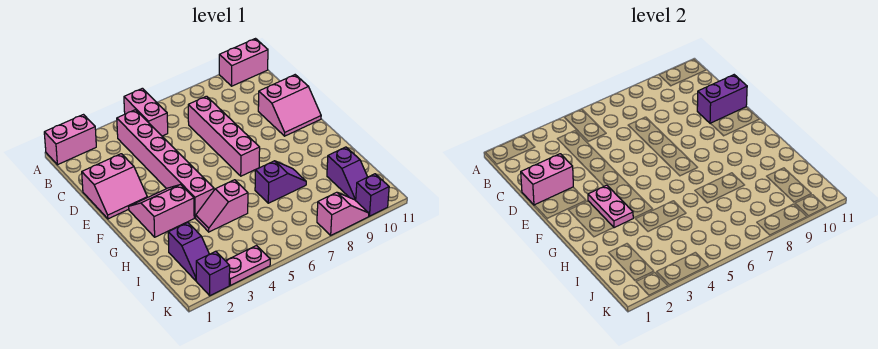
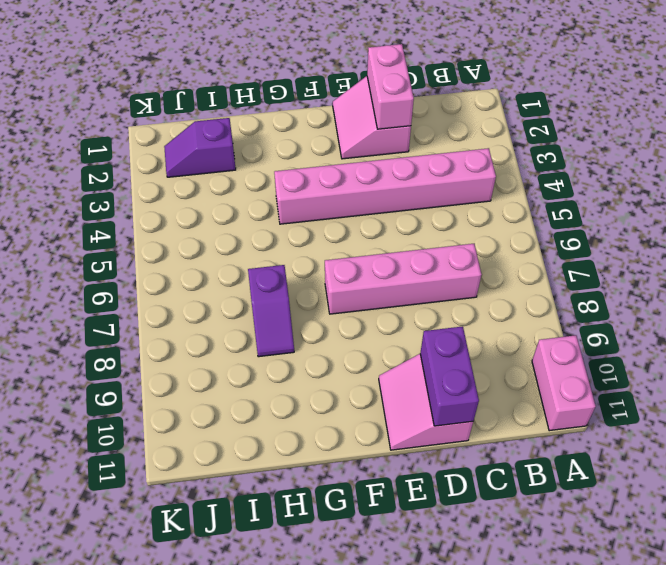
none -> pink 1x2 brick [44,115,96,165]
none -> pink 1x2 brick [124,88,168,136]
none -> pink 2x2 slope [129,185,194,237]

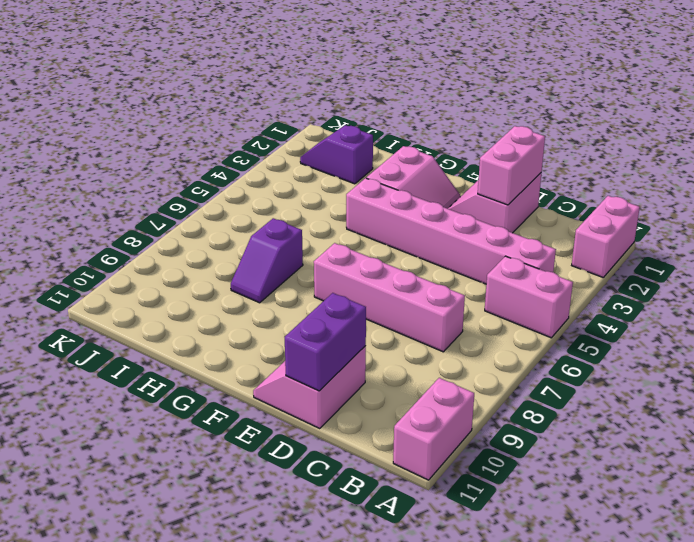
none -> pink 1x2 slope [196,180,248,232]
none -> purple 1x2 slope [327,147,367,201]
none -> purple 1x1 brick [196,251,230,296]

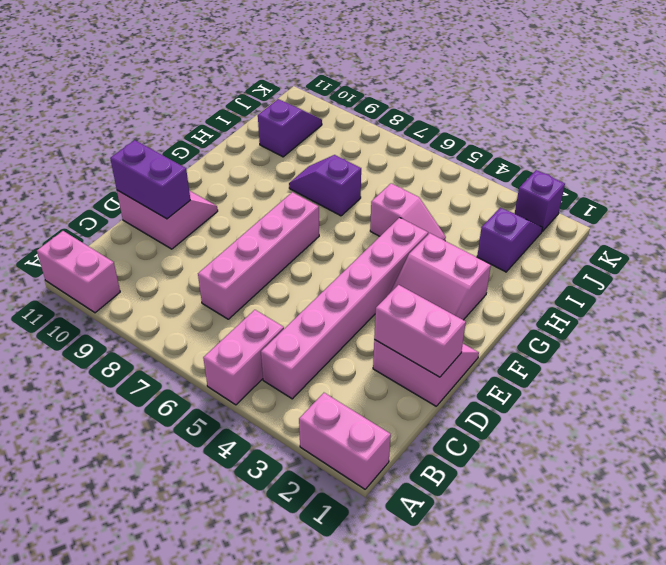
none -> pink 1x2 plate [226,246,270,285]
none -> pink 1x2 slope [317,192,369,235]
none -> purple 1x1 brick [356,174,389,216]

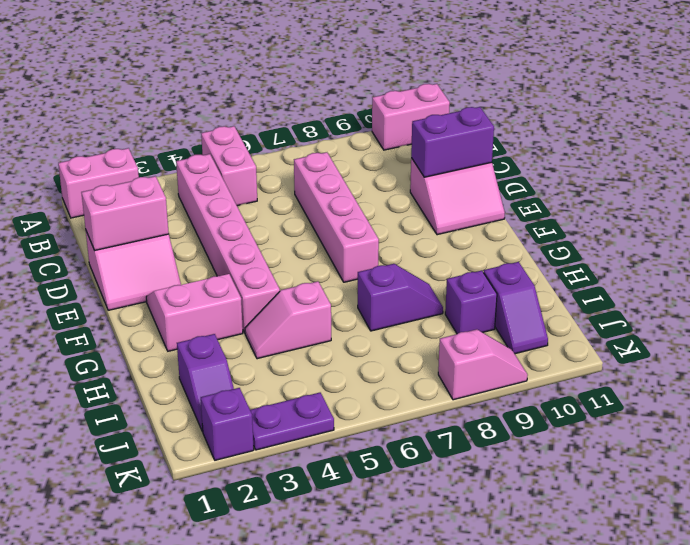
purple 1x1 brick [445,271,497,334] -> purple 1x1 brick moved to [356,174,389,216]
purple 1x2 plate [250,393,334,450] -> pink 1x2 plate [226,246,270,285]
none -> pink 1x2 plate [588,185,633,228]

